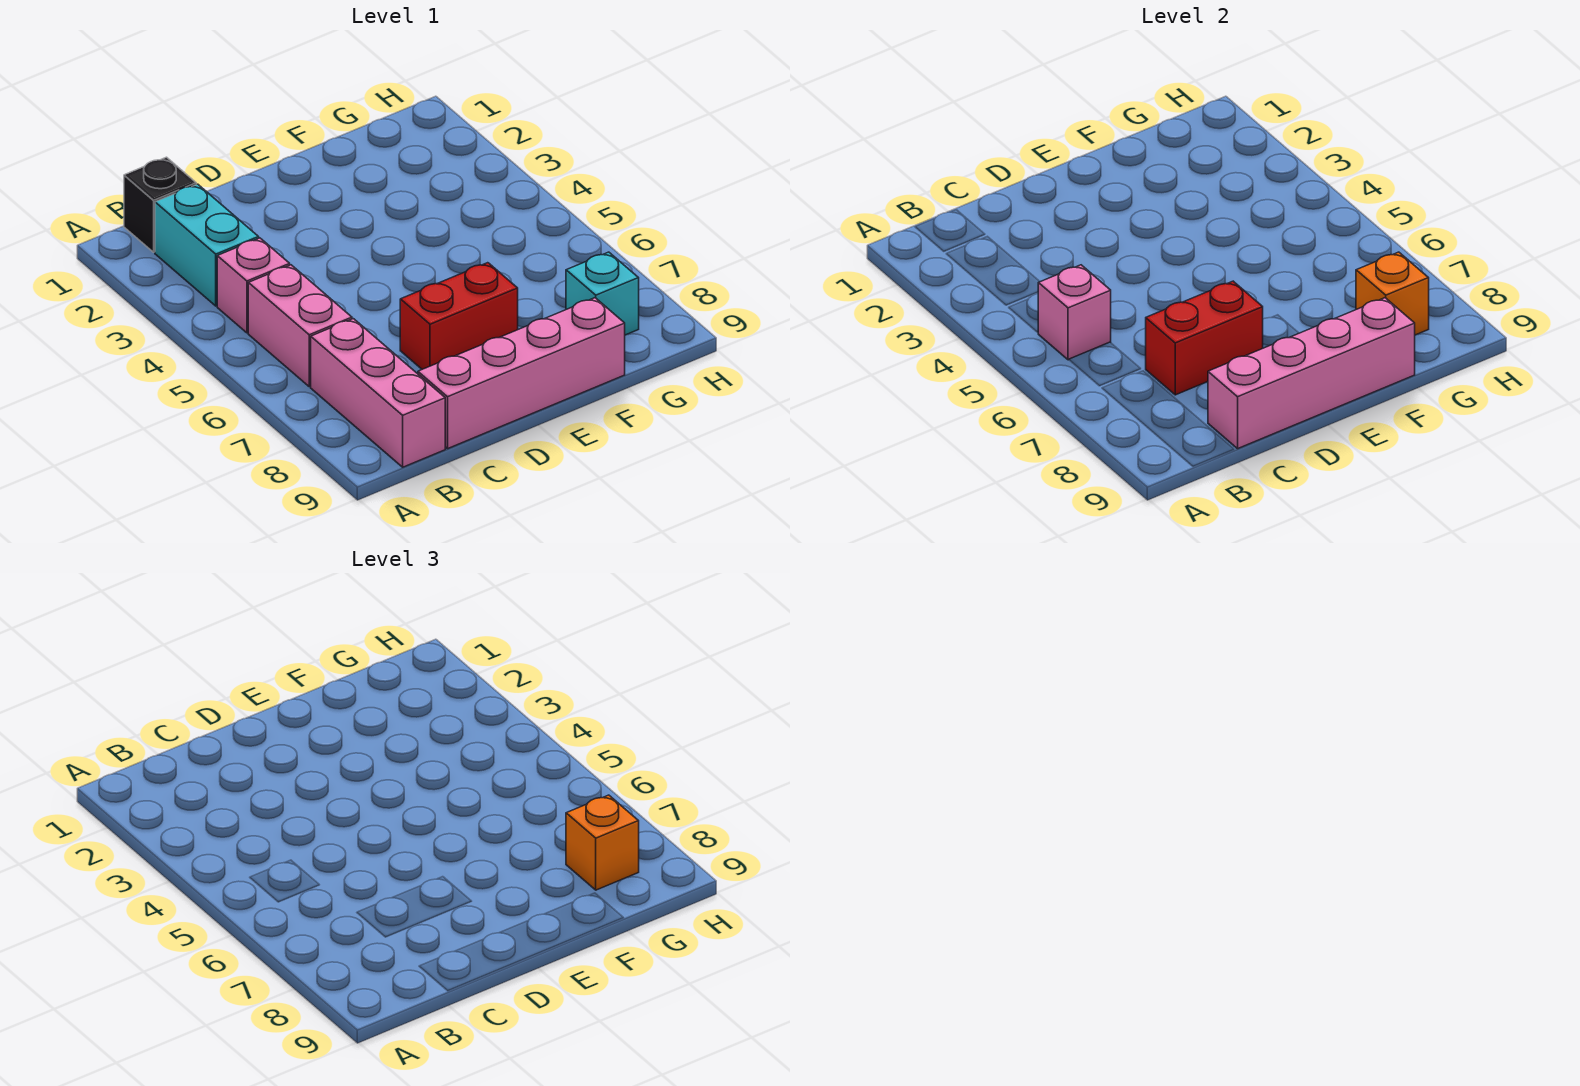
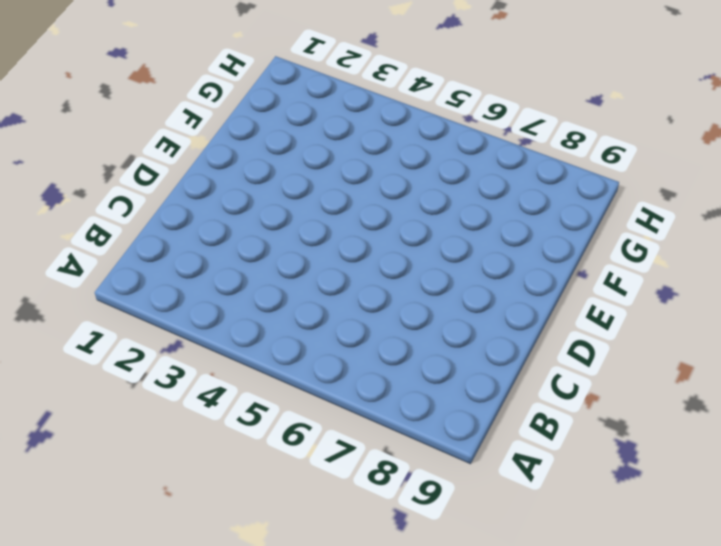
none -> black 1x1 brick [124,157,196,252]
none -> cyan 1x2 brick [155,184,259,306]
none -> pink 1x1 brick [217,238,290,333]

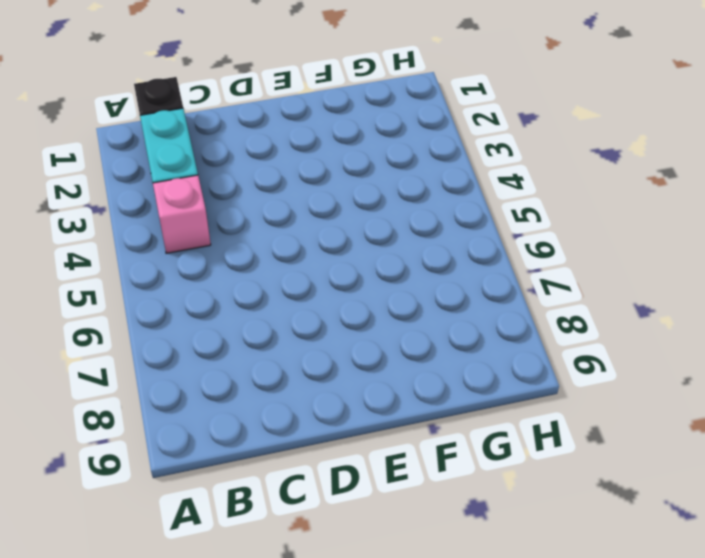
none -> pink 1x2 brick [248,265,352,387]
none -> pink 1x3 brick [311,319,445,467]
none -> pink 1x4 brick [418,298,625,449]

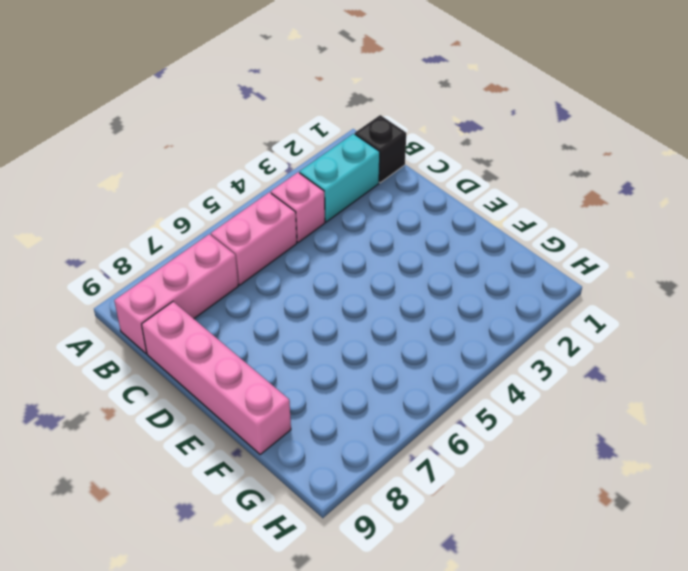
none -> red 1x2 brick [400,263,518,369]
none -> cyan 1x1 brick [566,252,639,335]
none -> pink 1x1 brick [1038,265,1111,360]

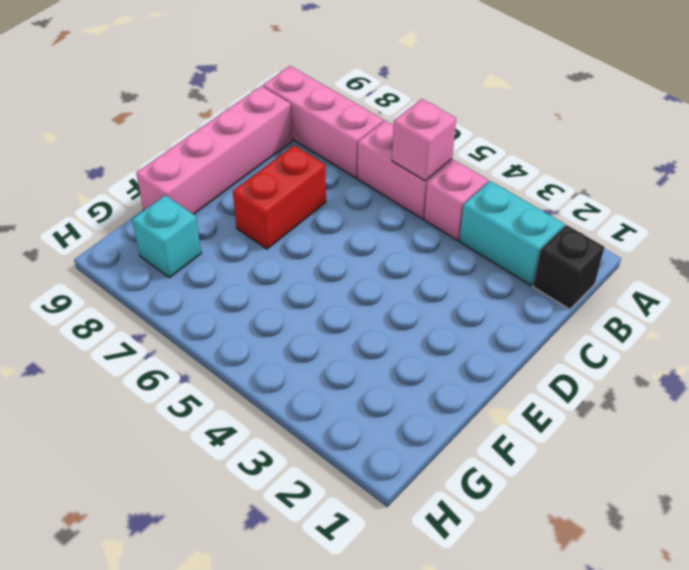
none -> red 1x2 brick [1146,281,1263,395]
none -> pink 1x4 brick [1208,298,1415,449]
none -> orange 1x1 brick [1356,252,1429,335]

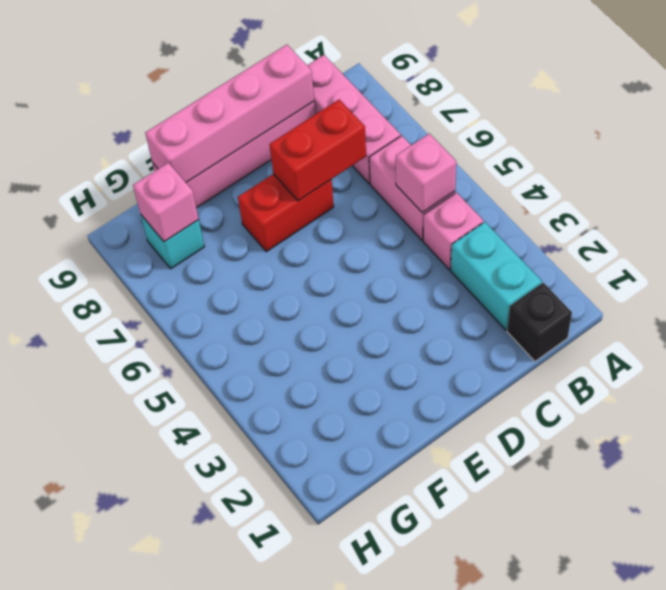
pink 1x1 brick [133,163,199,242] -> orange 1x1 brick [1356,252,1429,335]
none -> orange 1x1 brick [566,795,639,890]

